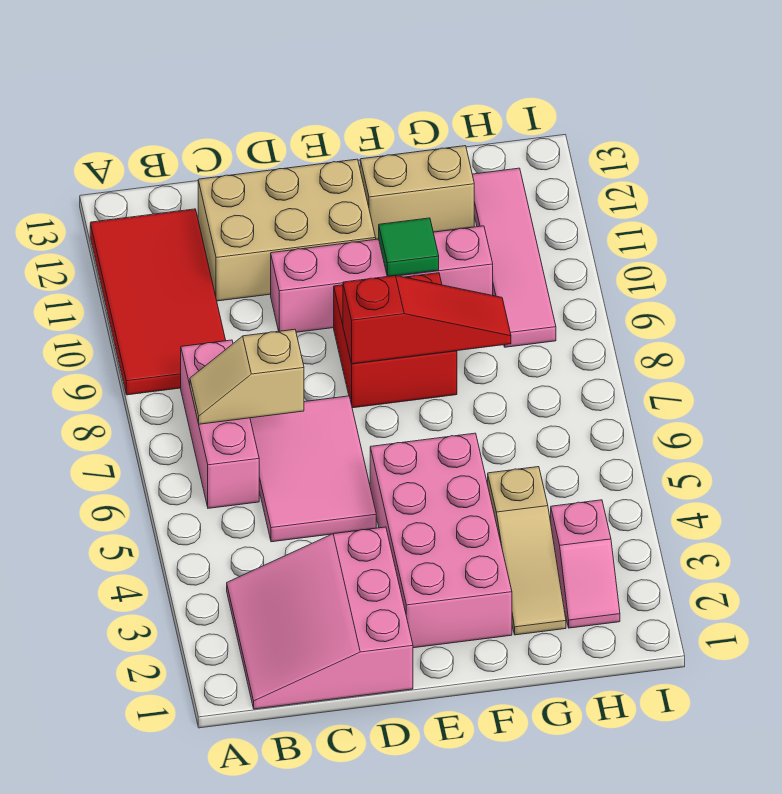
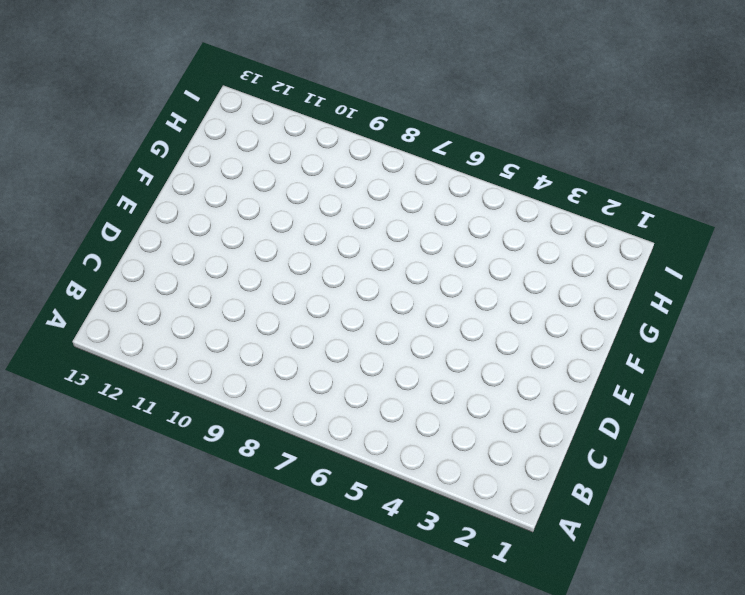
none -> red 2x4 tile [90,209,226,395]
none -> pink 3x3 slope [227,527,413,709]
none -> pink 1x3 brick [181,340,259,508]

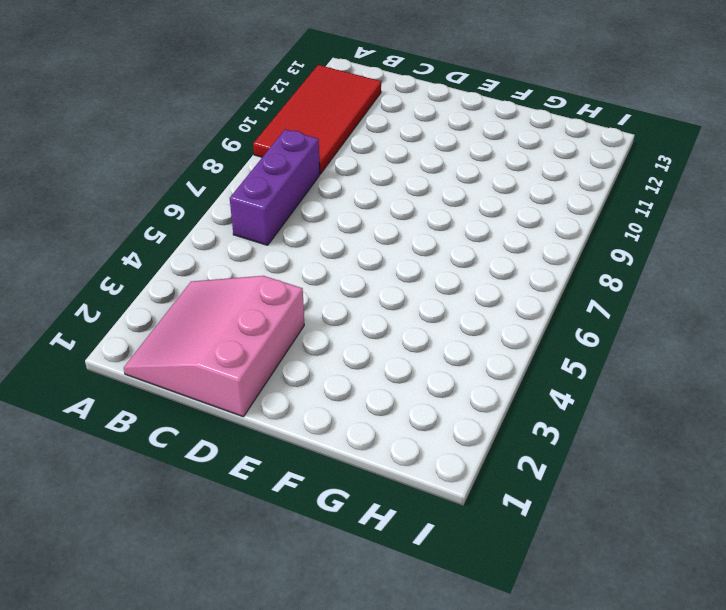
purple 1x3 brick [230,129,320,245] -> pink 1x3 brick [181,340,259,508]
none -> pink 2x3 tile [250,396,376,542]
none -> tan 2x3 brick [198,159,376,301]
none -> pink 1x4 brick [271,226,493,332]

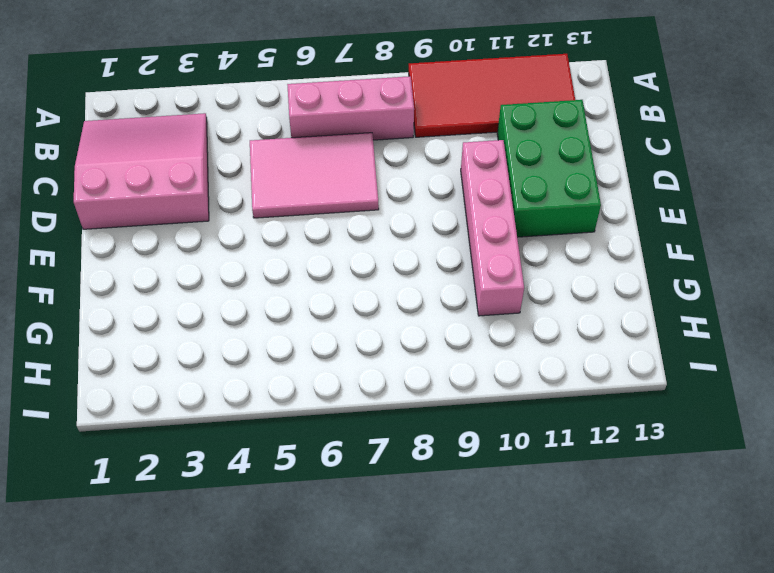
green 2x3 brick [497,100,601,237] -> tan 2x3 brick [198,159,376,301]
none -> pink 2x4 brick [370,433,512,648]
none -> red 2x2 brick [334,273,457,408]
none -> tan 1x2 brick [360,146,474,239]

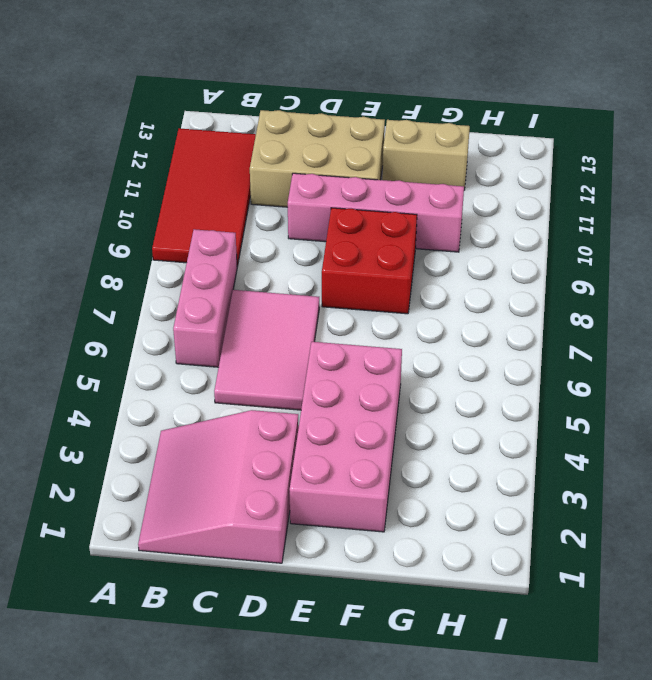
none -> tan 1x3 slope [488,467,566,635]
none -> pink 1x2 slope [551,500,620,628]
none -> pink 1x4 tile [472,168,556,347]

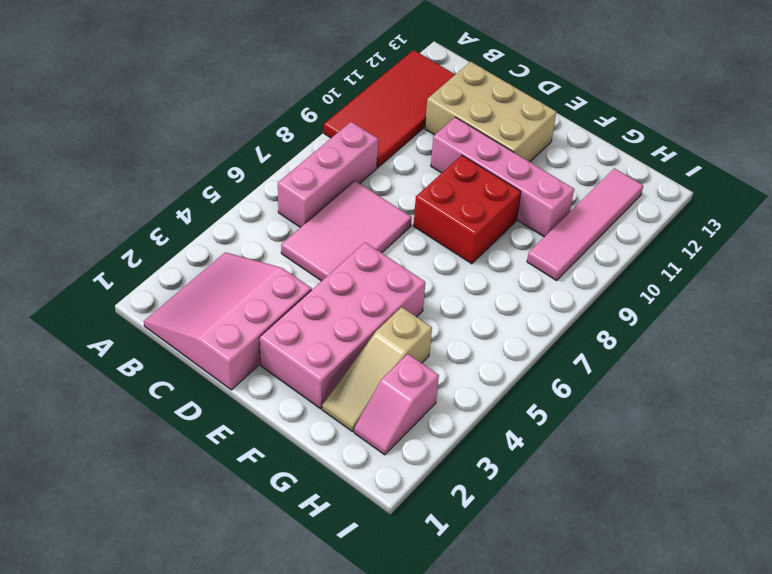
none -> tan 1x2 brick [360,146,474,239]
none -> tan 1x2 slope [190,329,304,424]
none -> red 1x3 slope [343,276,511,364]

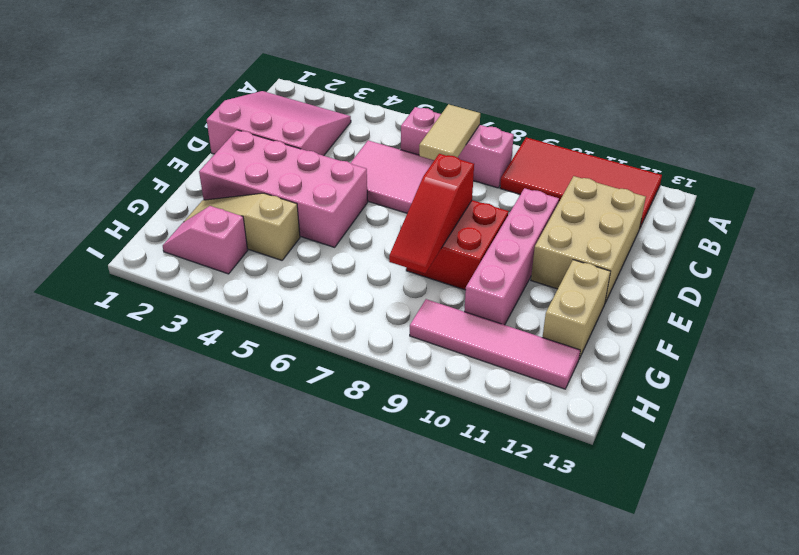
tan 1x2 tile [419,104,480,160] -> tan 1x2 slope [190,329,304,424]
none -> green 1x1 tile [379,218,439,276]

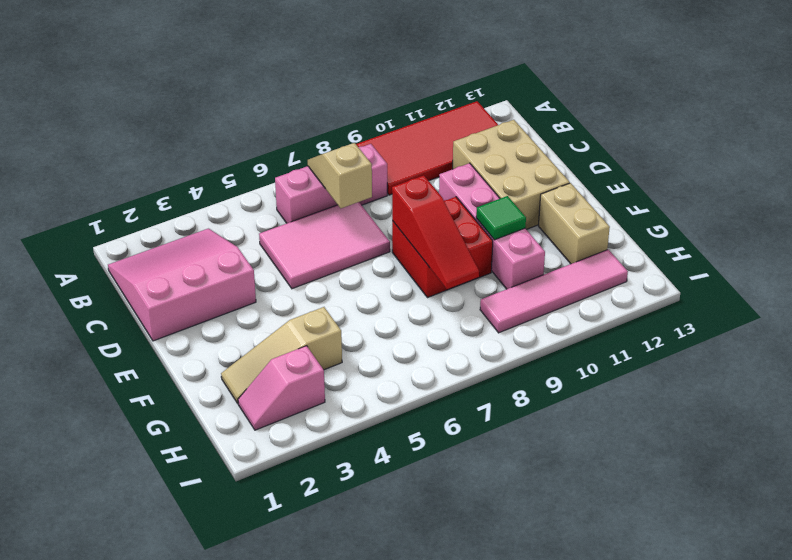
none -> pink 2x4 brick [370,433,512,648]

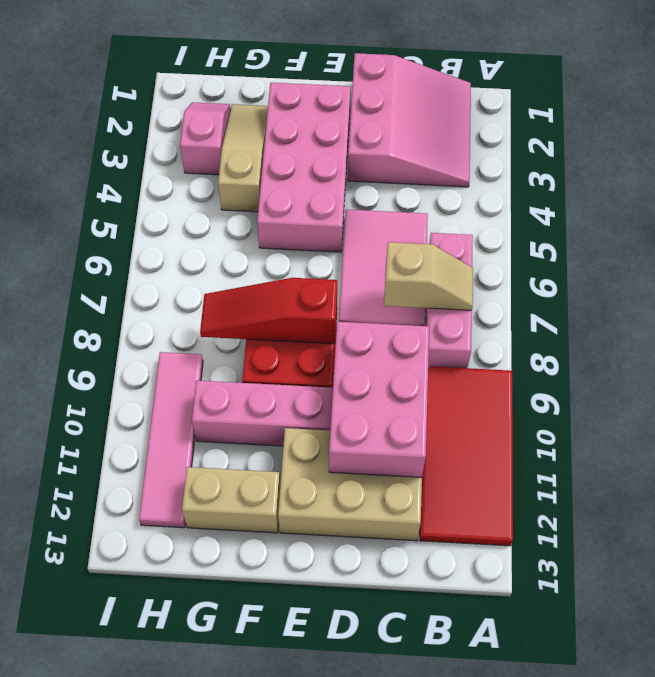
pink 2x3 brick [329,322,429,477] -> none
none -> green 1x1 tile [379,218,439,276]

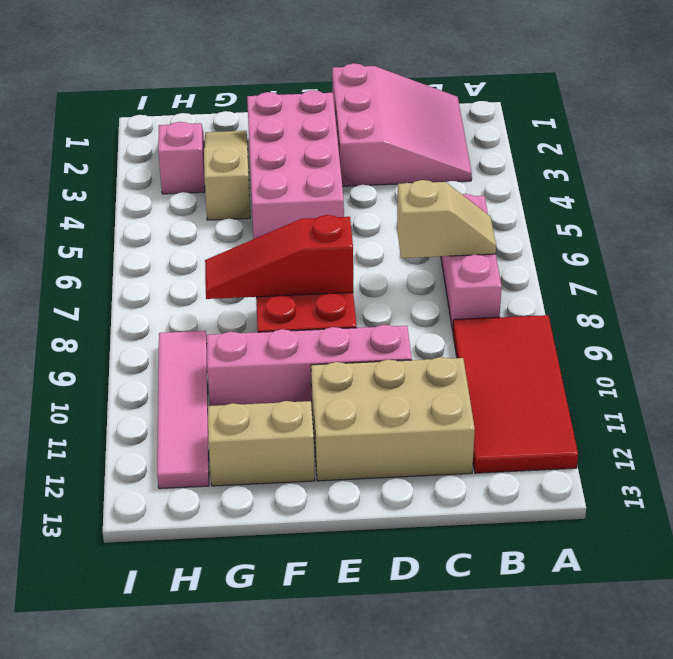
none -> pink 2x3 tile [250,396,376,542]
none -> green 1x1 tile [379,218,439,276]

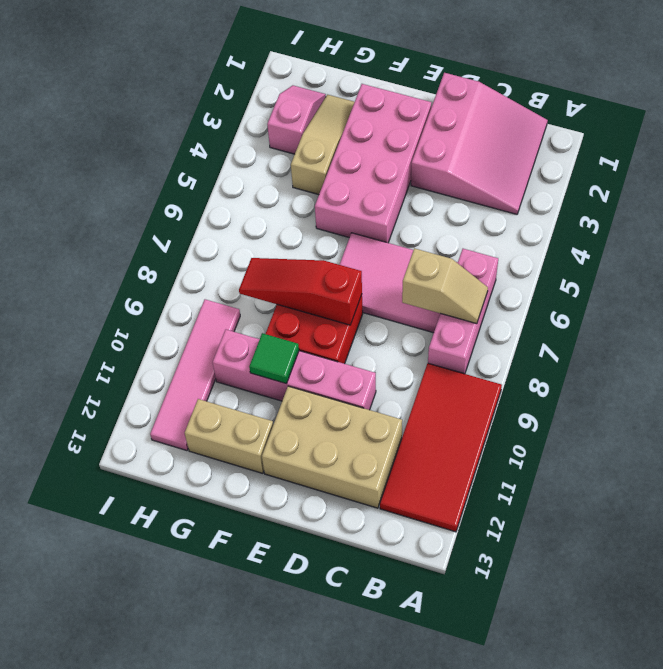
pink 2x3 tile [340,233,458,333] -> pink 2x3 tile turned to [250,396,376,542]

